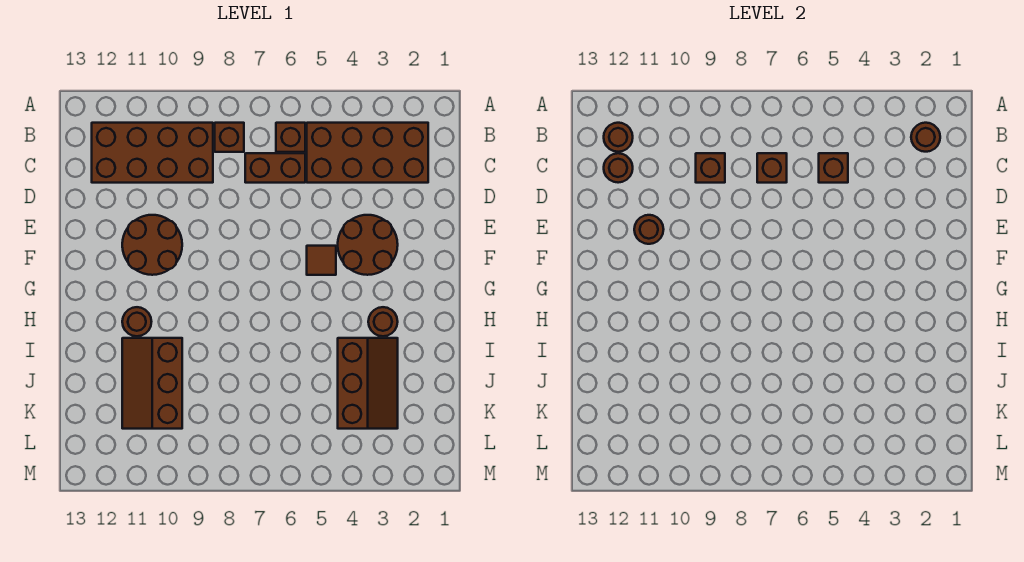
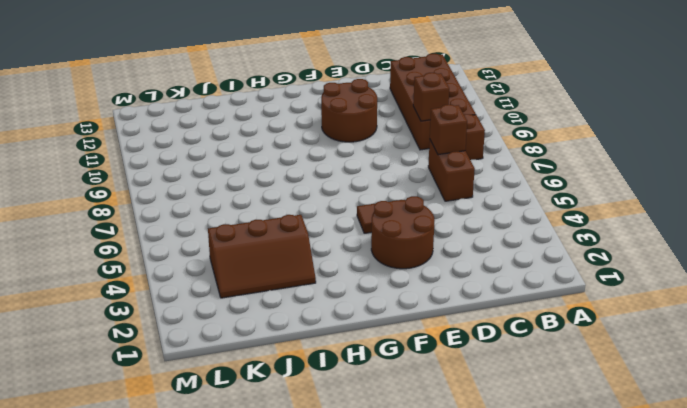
none -> brown 2x4 brick [307,123,428,183]
none -> brown 1x1 brick [276,123,305,152]
none -> brown 1x1 round brick [368,307,398,336]

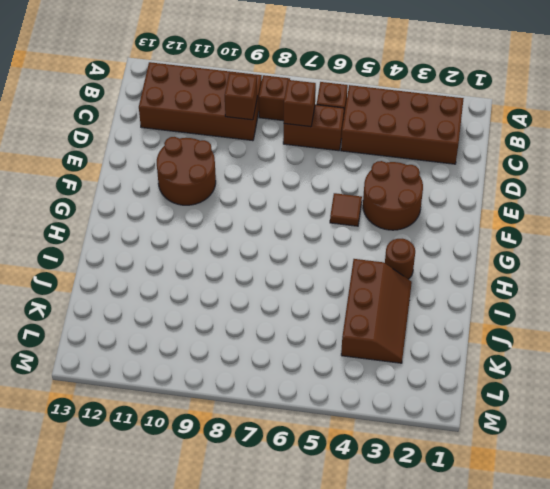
none -> brown 1x1 round brick [122,307,152,336]
none -> brown 2x3 slope [122,338,182,429]
none -> brown 1x1 round brick [911,123,940,152]

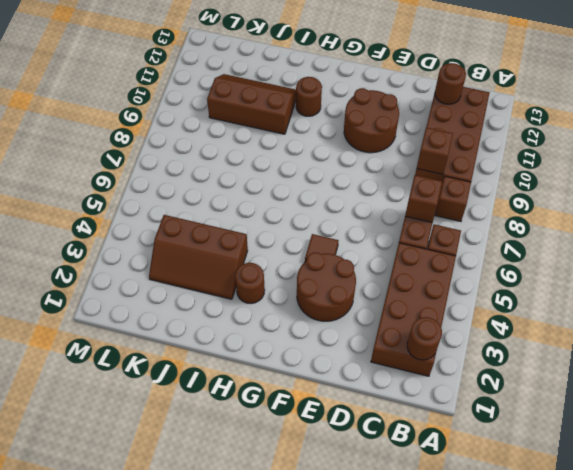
none -> brown 1x1 round brick [604,123,633,152]
none -> brown 1x1 brick [819,153,848,183]
none -> brown 1x1 round brick [634,215,664,244]

